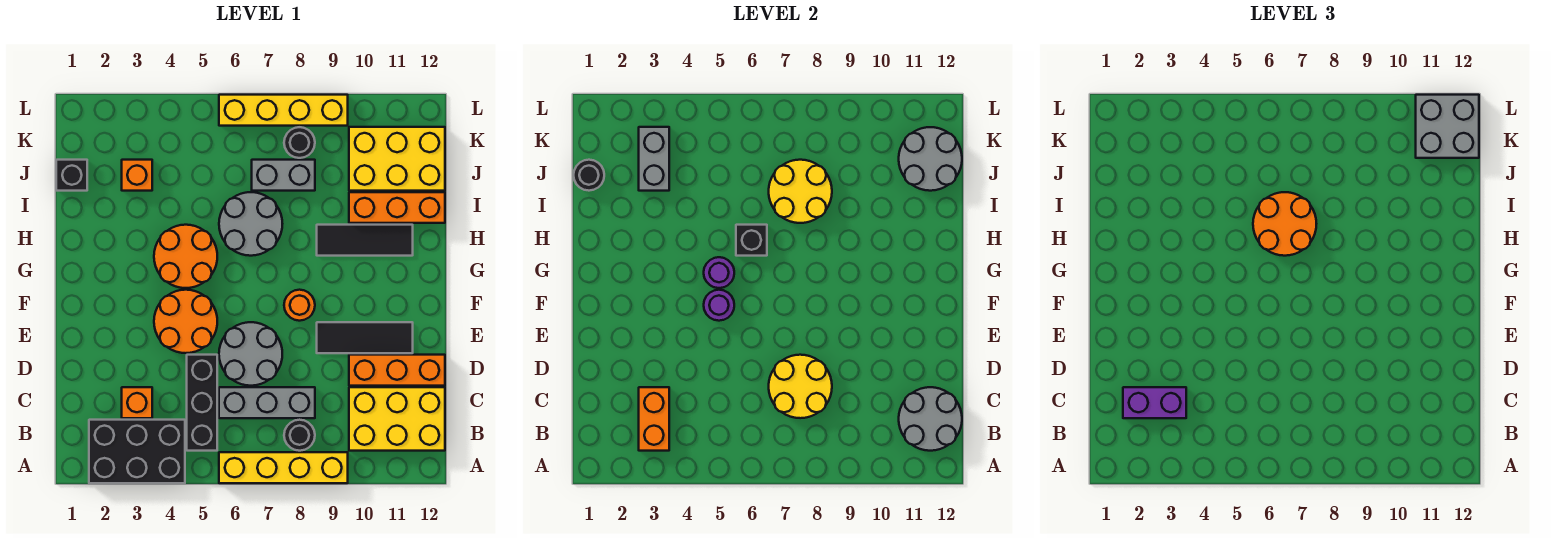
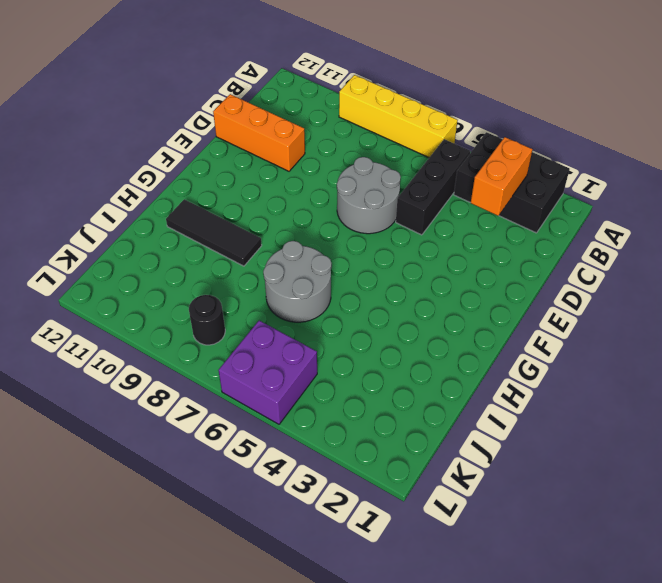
purple 2x2 brick [218,321,317,424] -> yellow 1x4 brick [219,95,348,126]
none -> black 1x1 round brick [284,420,315,451]
none -> yellow 2x3 brick [349,387,445,451]
none -> orange 1x1 brick [122,387,152,418]
none -> grey 1x3 brick [219,387,315,418]

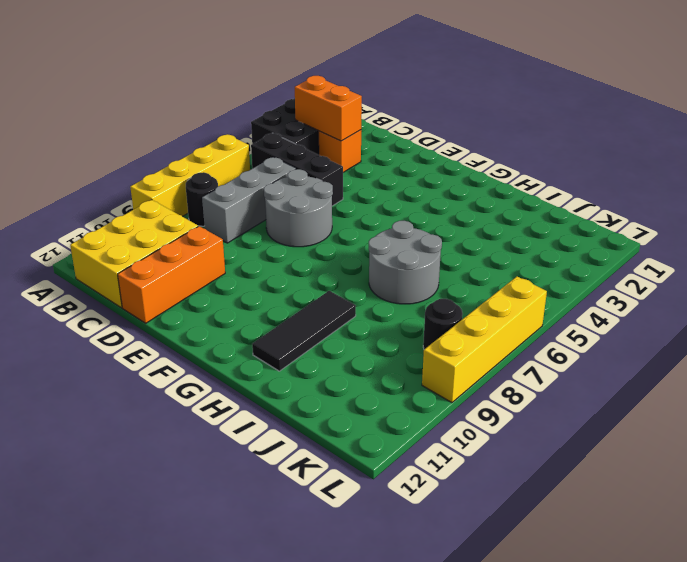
none -> orange 2x2 round brick [154,290,217,353]
none -> black 1x3 tile [317,322,413,353]
none -> orange 1x1 round brick [284,290,315,321]
none -> orange 2x2 round brick [154,225,217,288]

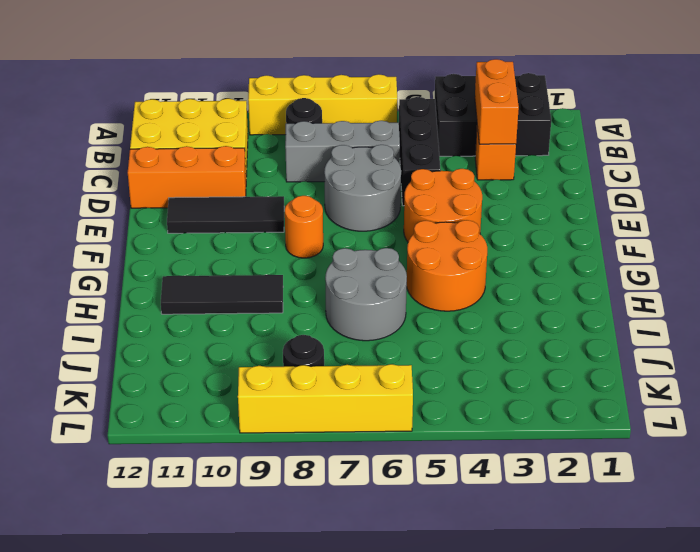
none -> orange 1x3 brick [349,192,445,223]
none -> black 1x1 brick [56,160,87,191]
none -> orange 1x1 brick [122,160,152,191]
none -> grey 1x2 brick [252,160,315,191]

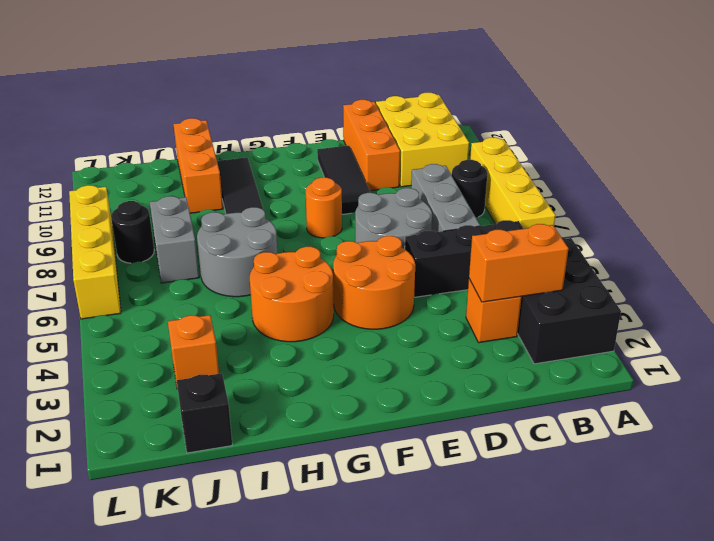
none -> yellow 2x3 brick [349,127,445,191]
none -> grey 2x2 round brick [899,387,962,451]
none -> yellow 2x2 round brick [769,355,832,418]
none -> purple 1x1 round brick [704,290,734,321]

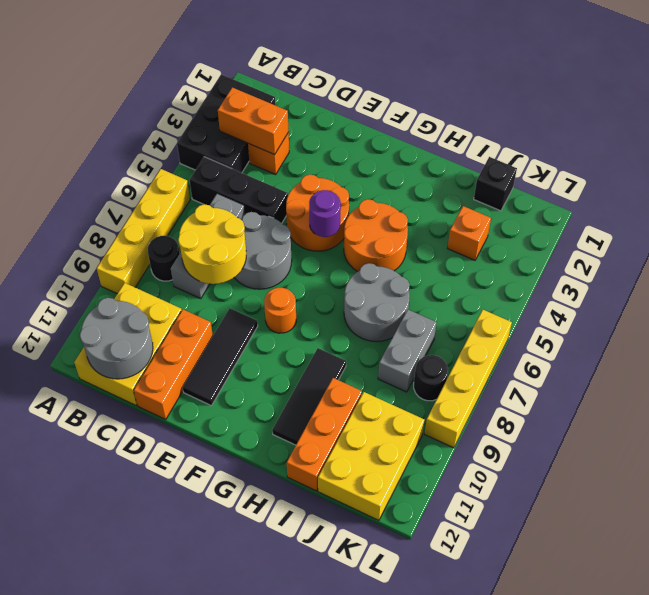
none -> purple 1x1 round brick [704,257,734,288]
none -> black 1x1 brick [736,225,767,256]
none -> yellow 2x2 round brick [769,160,832,223]
none -> black 1x1 round brick [574,160,604,191]

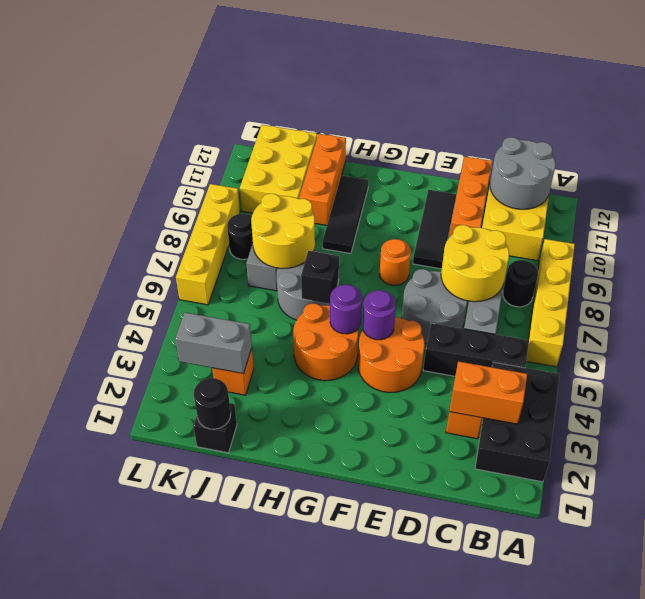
none -> grey 2x2 round brick [899,127,962,191]
none -> purple 1x2 brick [1123,387,1186,418]
none -> orange 2x2 round brick [1253,192,1316,256]
none -> grey 2x2 brick [1416,95,1479,158]

